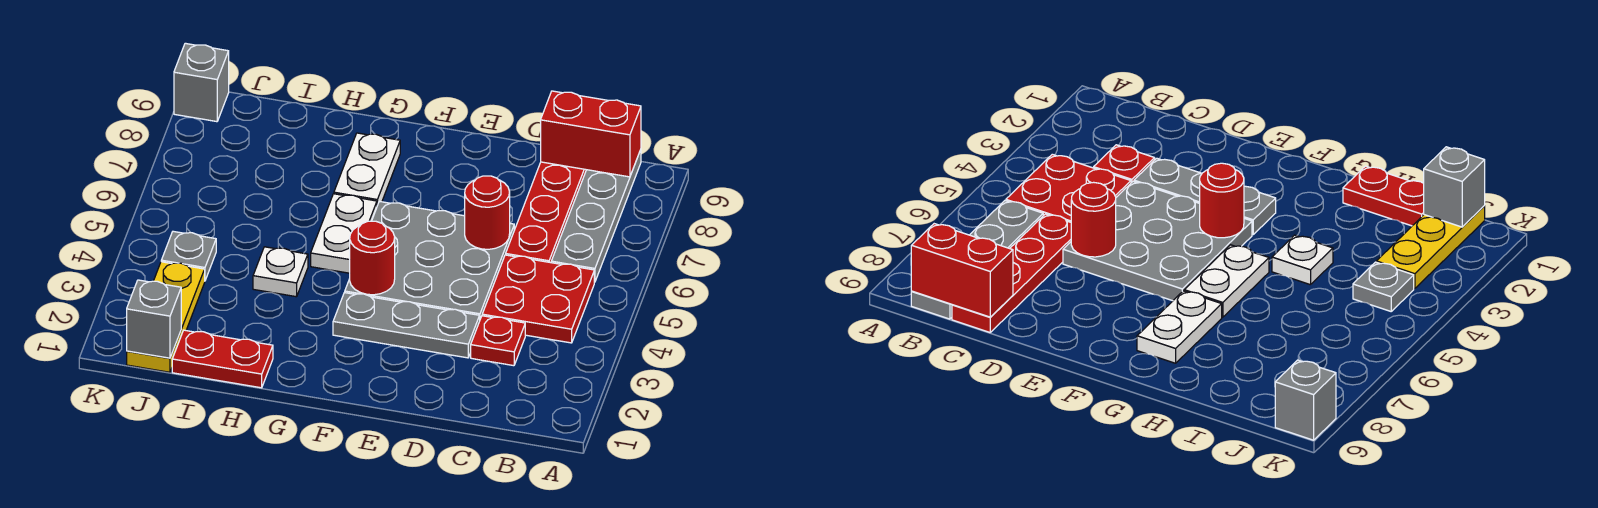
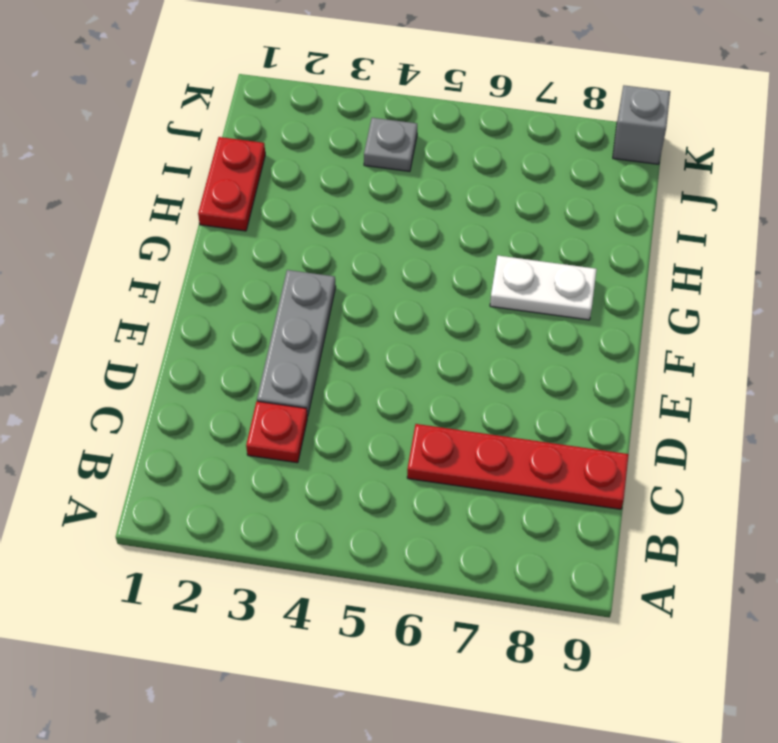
none -> red 2x2 plate [482,255,594,343]
none -> grey 1x4 plate [551,150,641,282]
none -> grey 3x3 plate [345,201,514,319]

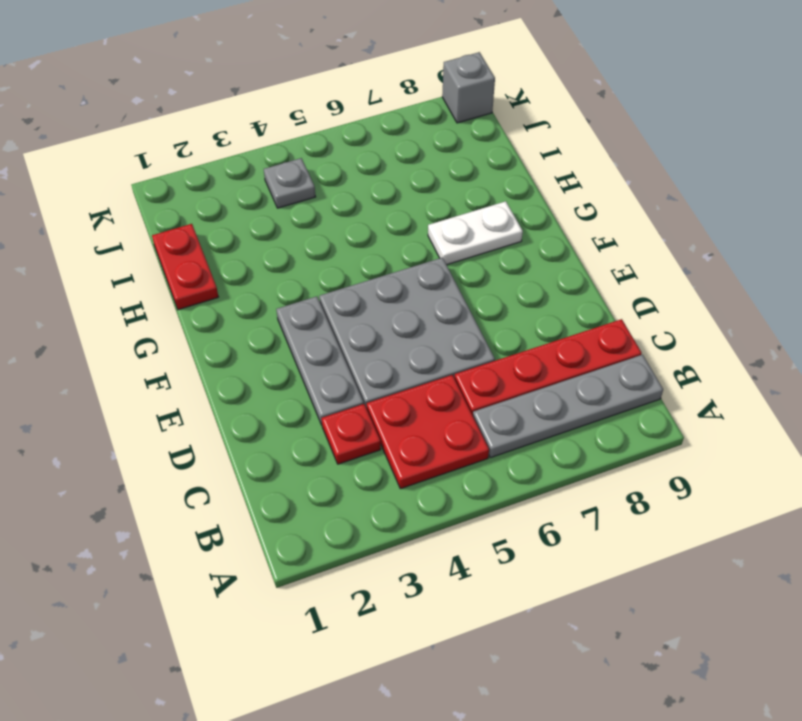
none -> white 1x2 plate [311,194,377,273]
none -> white 1x1 plate [253,247,308,297]
none -> yellow 1x3 plate [127,262,205,372]

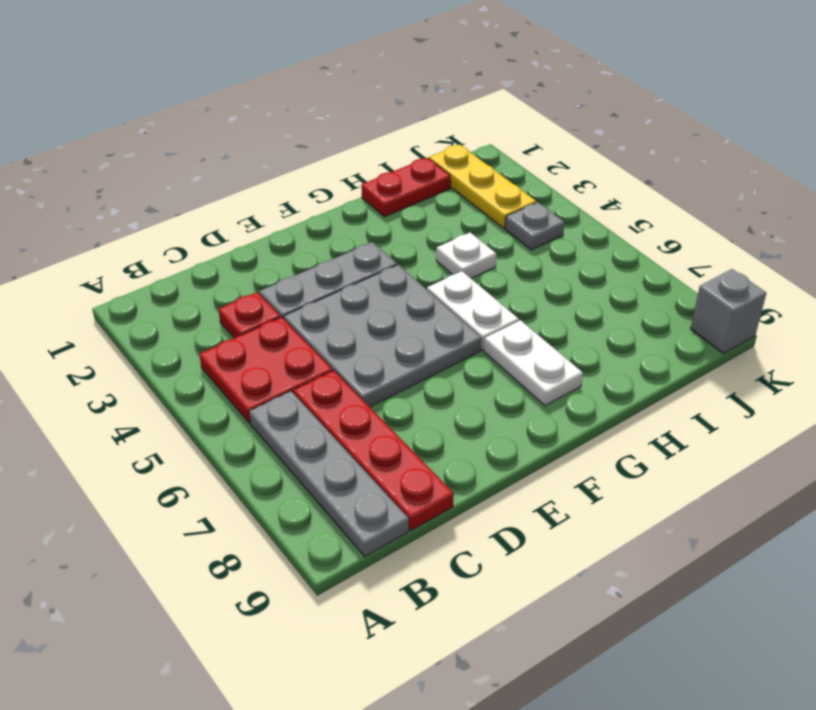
none -> red 1x2 brick [541,91,641,177]
none -> red 1x1 round brick [464,176,510,249]
none -> red 1x1 round brick [350,221,395,295]

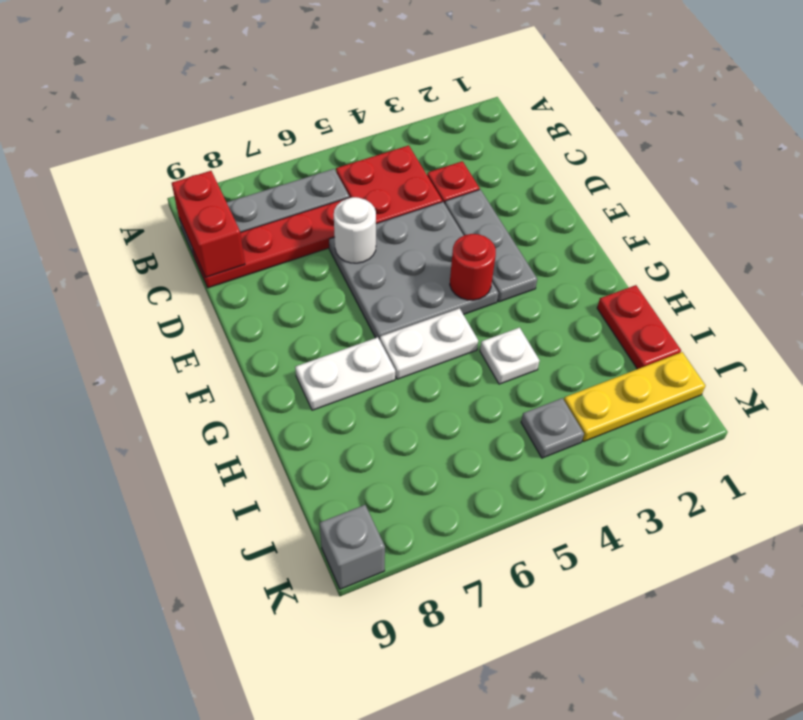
white 1x1 round brick [334,197,376,263] -> red 1x1 round brick [464,176,510,249]
none -> grey 1x1 brick [127,280,181,358]

